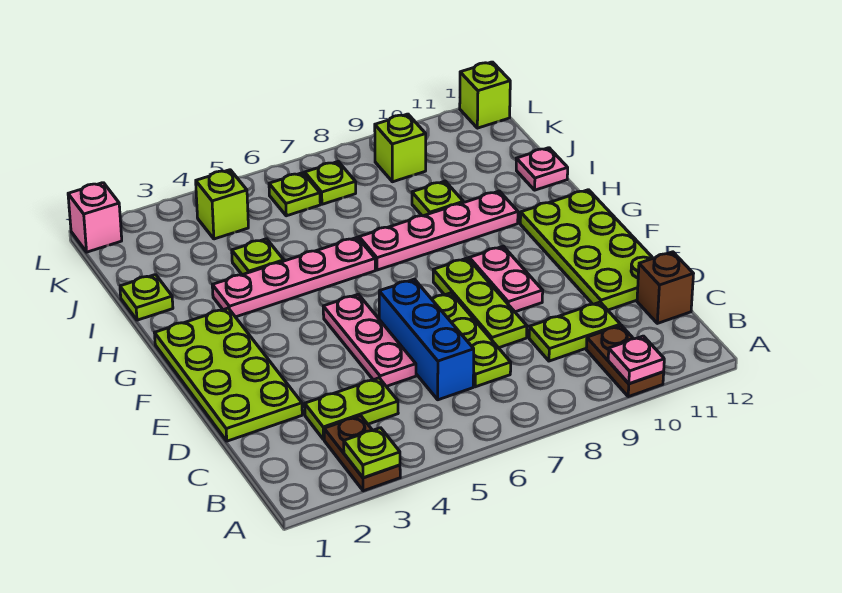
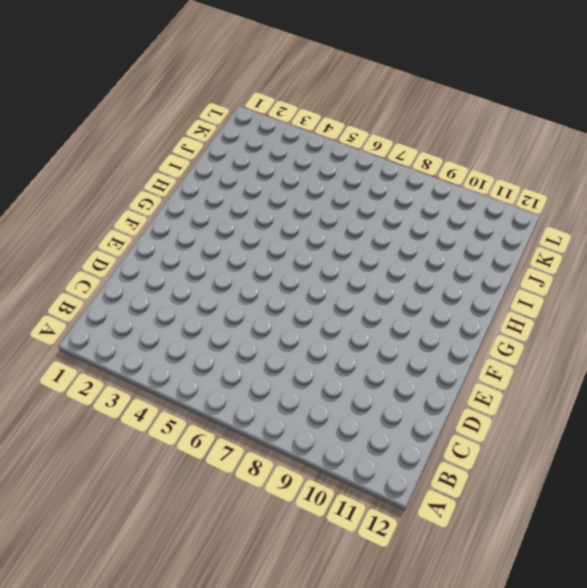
none -> brown 1x2 plate [324,416,400,491]
none -> brown 1x2 plate [586,325,664,397]
none -> lime 1x2 plate [305,378,398,440]

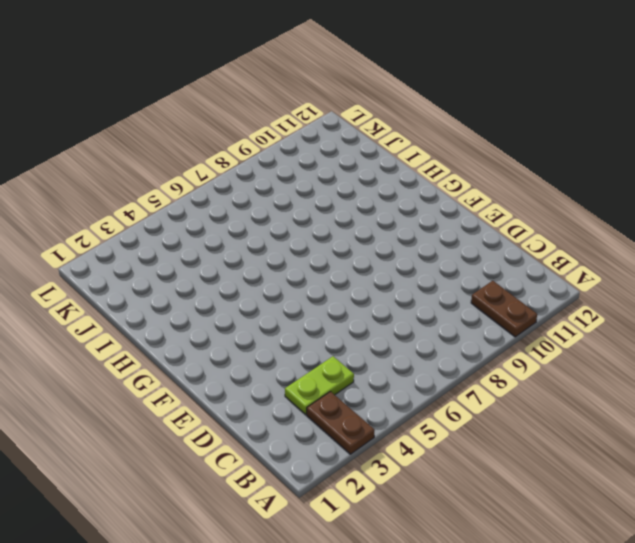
none -> blue 1x3 brick [379,279,474,400]
none -> lime 1x3 plate [432,293,511,387]
none -> lime 1x2 plate [529,302,620,361]

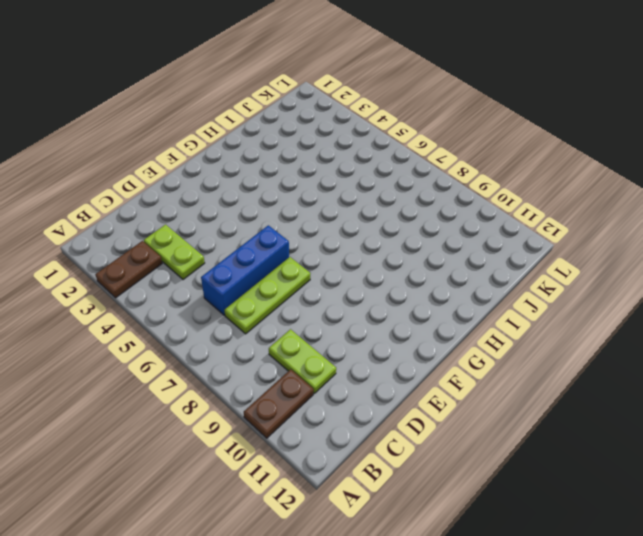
none -> brown 1x1 brick [637,252,693,323]
none -> lime 2x4 plate [155,308,302,441]
none -> pink 1x3 plate [323,294,416,386]

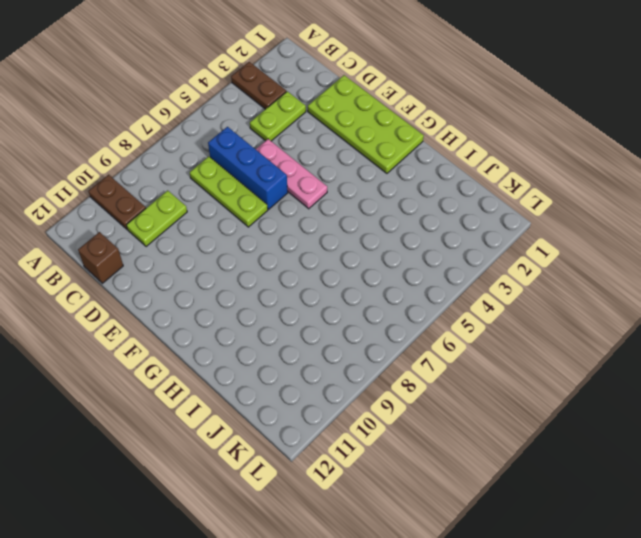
none -> lime 1x3 plate [433,258,527,348]
none -> lime 2x4 plate [520,190,653,310]
none -> pink 1x2 plate [469,246,543,312]

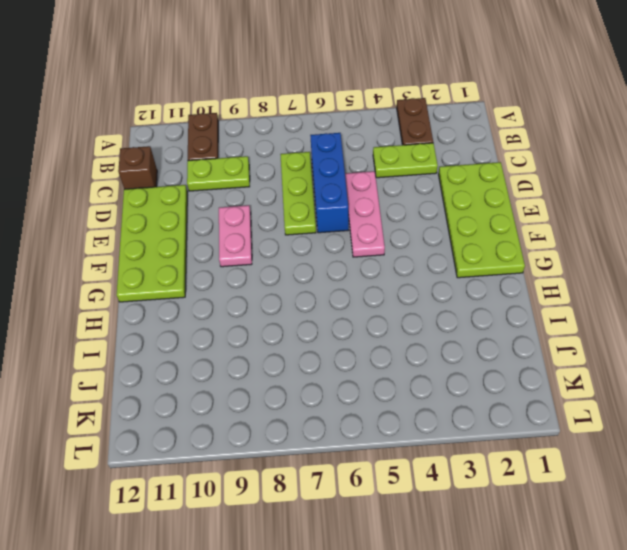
none -> lime 1x3 plate [433,258,527,348]
none -> pink 1x4 plate [212,237,375,317]
none -> pink 1x4 plate [359,191,518,270]

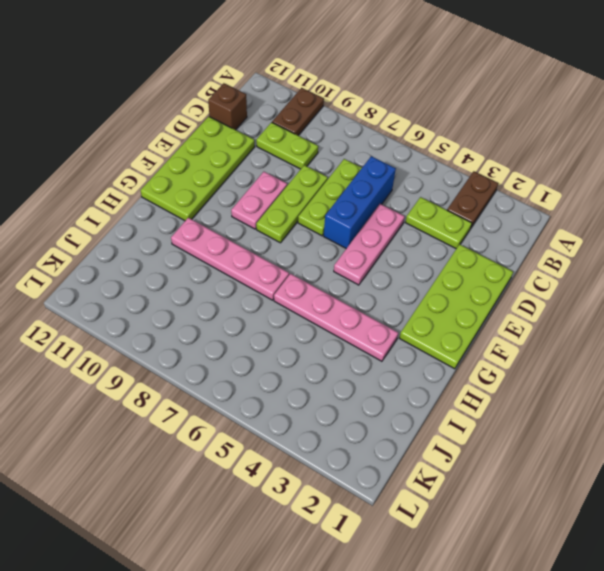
none -> lime 1x1 plate [120,275,173,320]
none -> lime 1x1 plate [232,239,284,275]
none -> lime 1x1 plate [412,181,463,216]

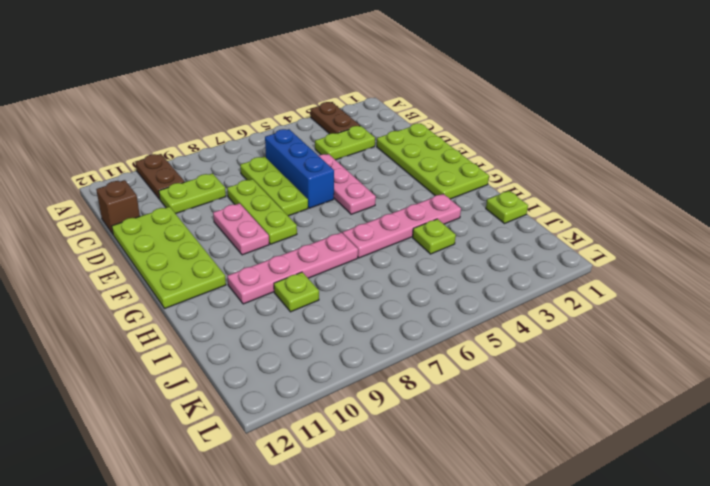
none -> pink 1x1 plate [516,148,568,190]
none -> lime 1x1 brick [196,170,248,239]
none -> lime 1x1 plate [269,173,320,216]

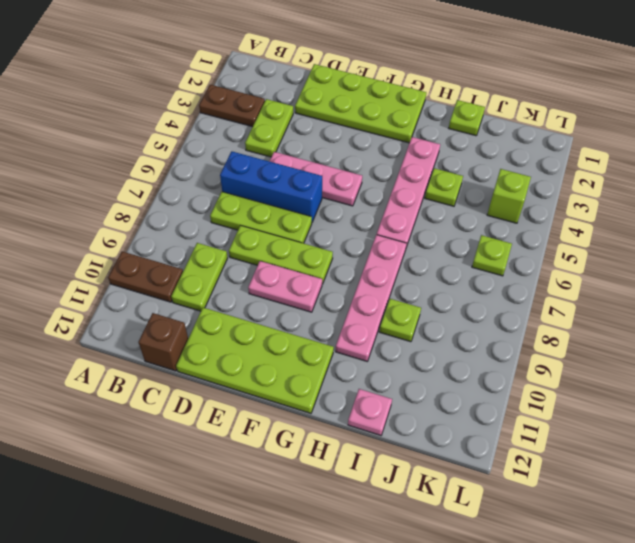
none -> lime 1x1 plate [305,162,356,204]
none -> lime 1x1 brick [375,114,426,182]
none -> pink 1x1 brick [68,183,122,252]

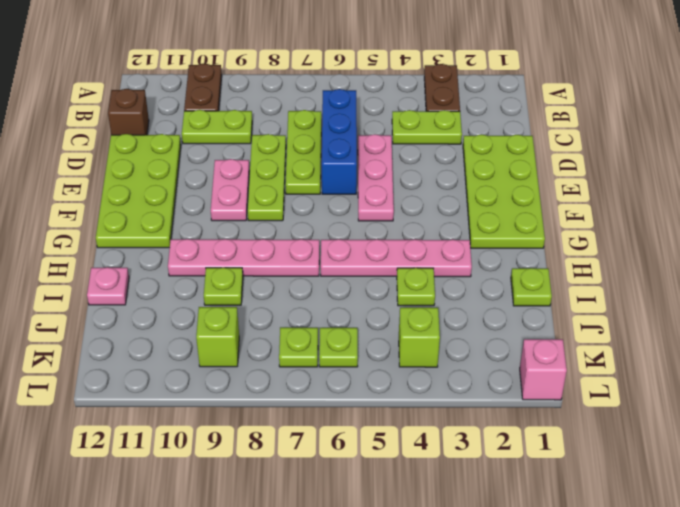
none -> lime 1x1 brick [460,62,510,128]
none -> lime 1x1 plate [344,428,400,478]
none -> pink 1x1 plate [608,336,664,384]

